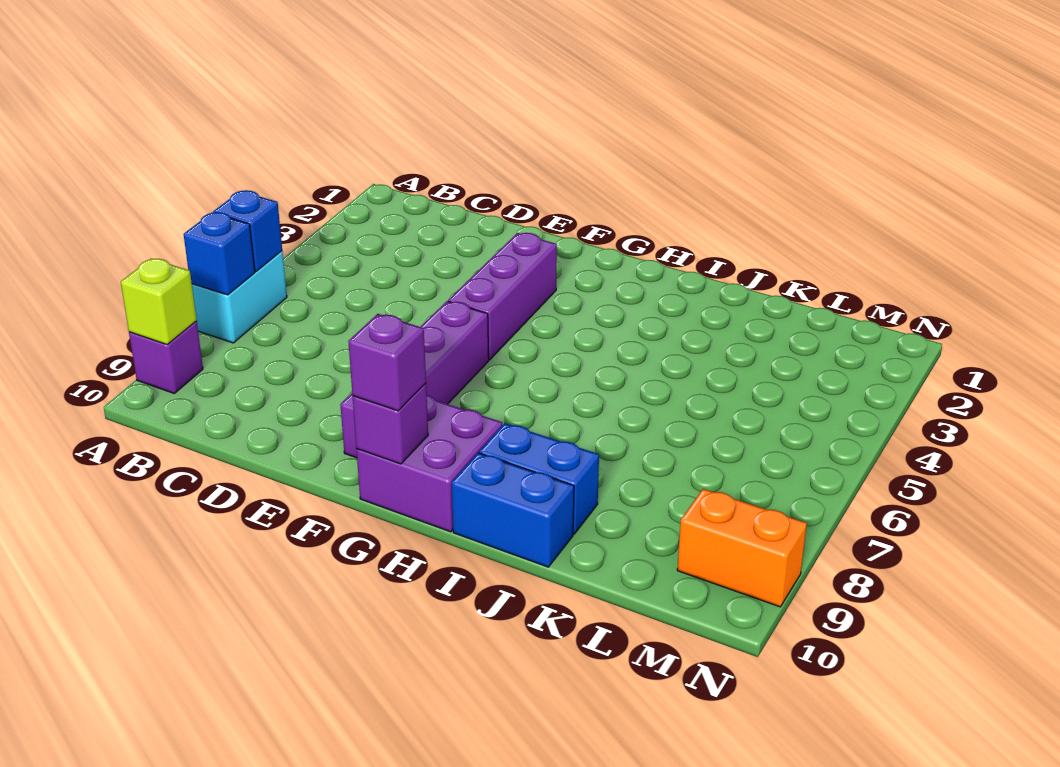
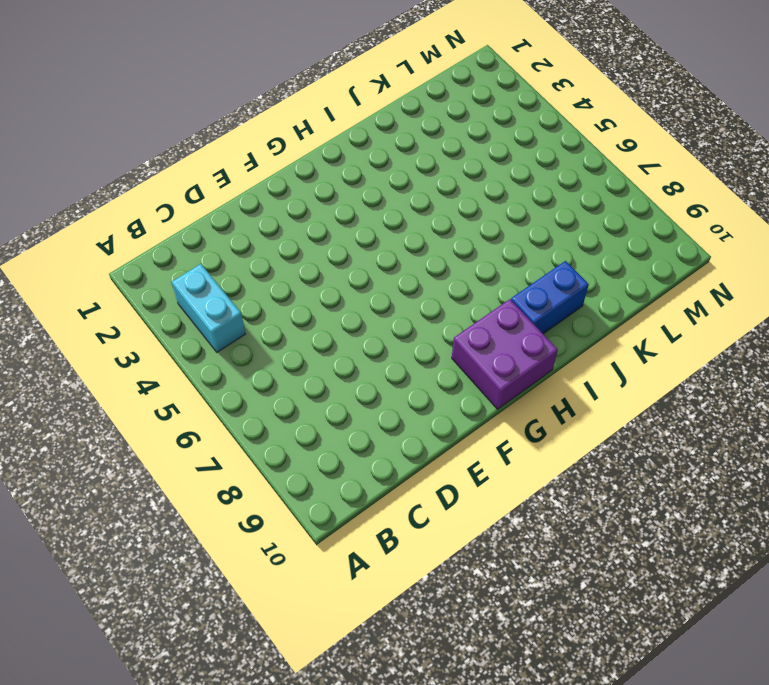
cyan 1x2 brick [172,264,245,352] -> cyan 1x2 brick moved to [192,251,287,343]
none -> purple 1x1 brick [129,321,203,393]
none -> purple 1x3 brick [448,233,557,360]
none -> purple 1x4 brick [340,301,489,458]

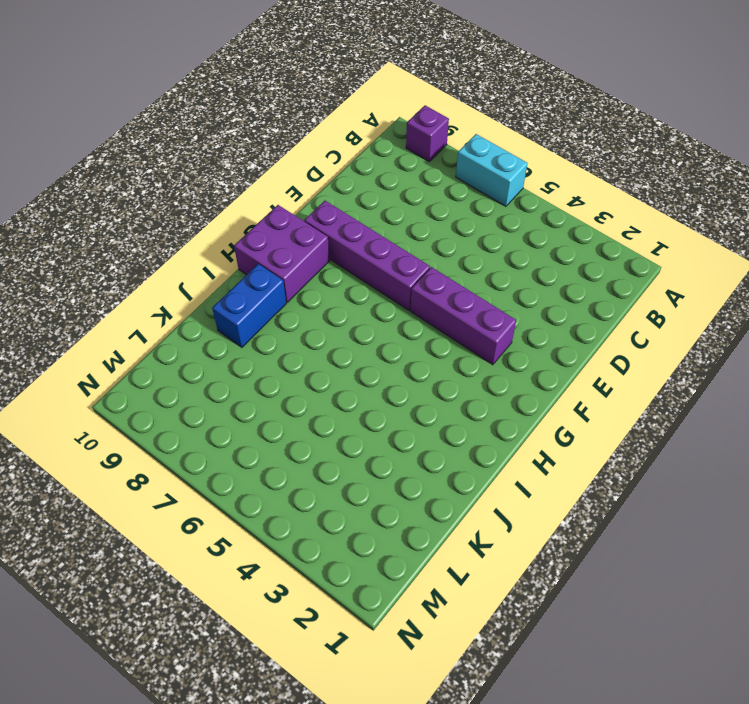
none -> blue 1x2 brick [452,453,574,567]
none -> orange 1x2 brick [677,489,807,607]
none -> blue 1x1 brick [213,190,282,271]

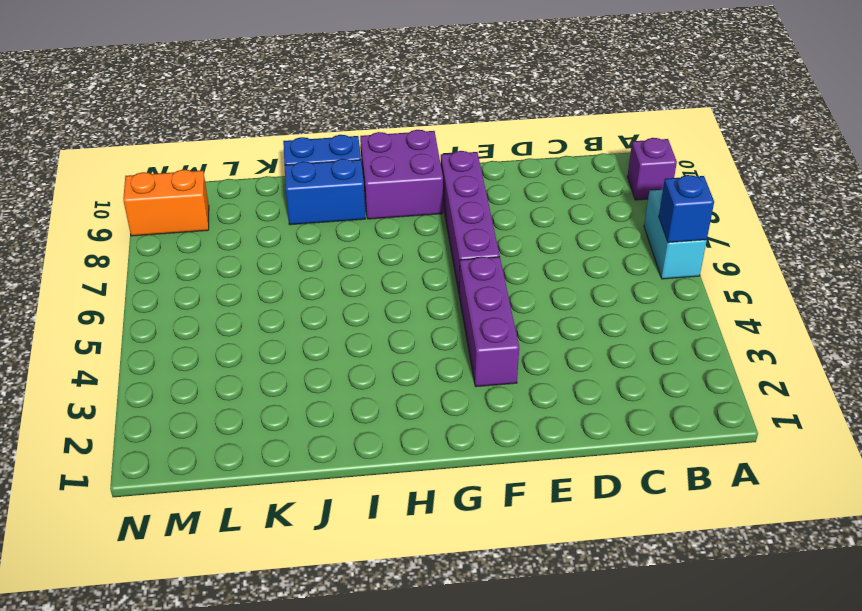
none -> blue 1x1 brick [184,212,255,295]
none -> lime 1x1 brick [121,258,197,345]
none -> purple 1x1 brick [353,383,428,464]

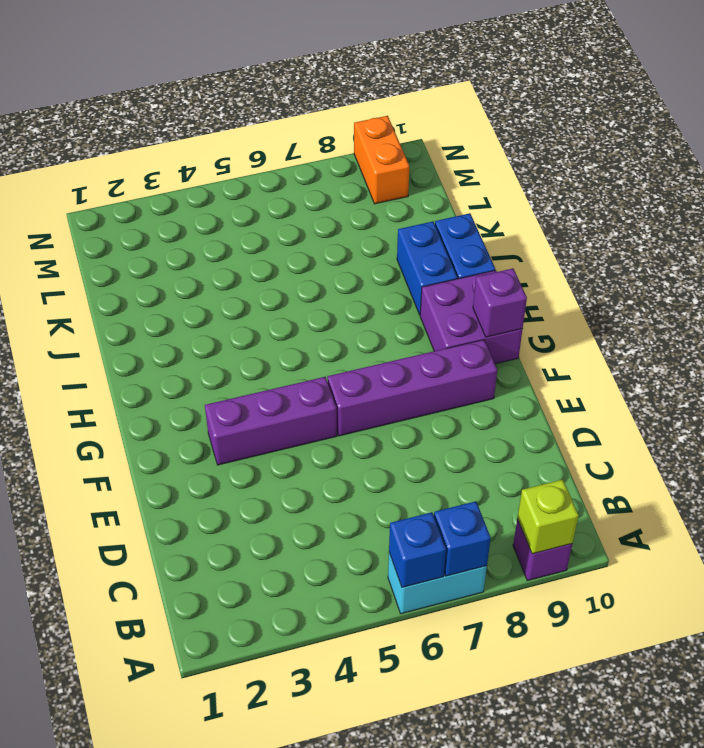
none -> purple 1x1 brick [348,314,426,411]

